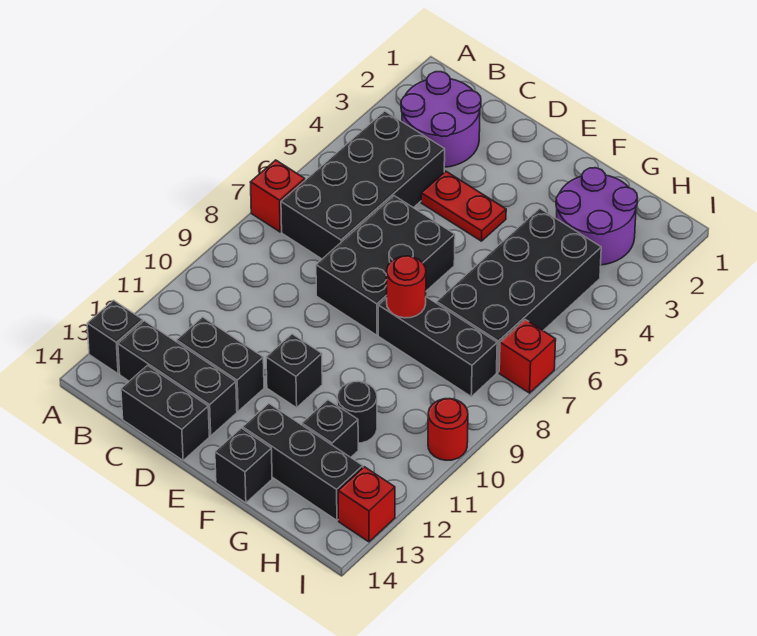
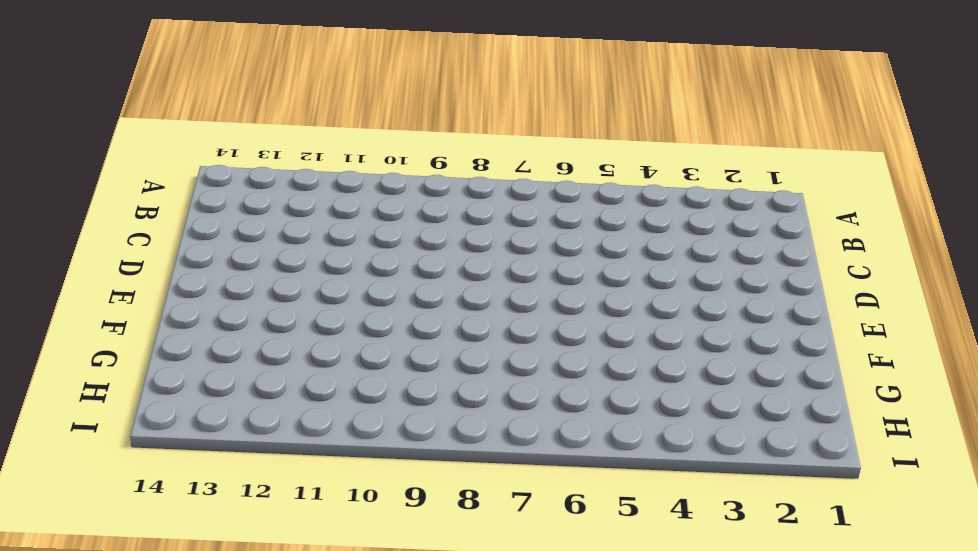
none -> red 1x1 brick [250,160,305,232]
none -> black 1x1 brick [87,300,143,374]
none -> purple 2x2 round brick [401,72,481,167]

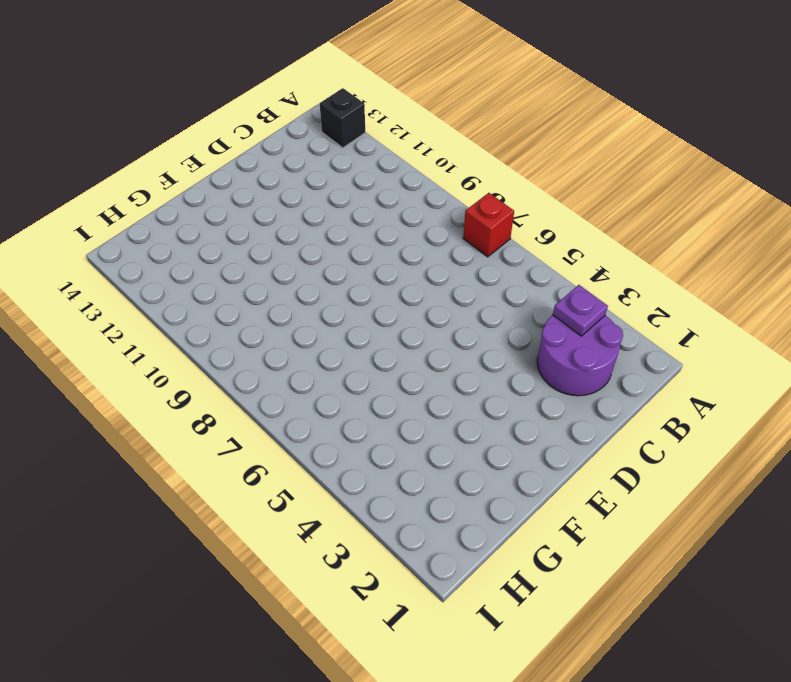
purple 1x1 plate [553,285,608,336] -> none
none -> black 2x4 brick [281,111,445,259]
none -> black 1x3 brick [118,321,237,436]
none -> black 1x2 brick [176,317,264,411]

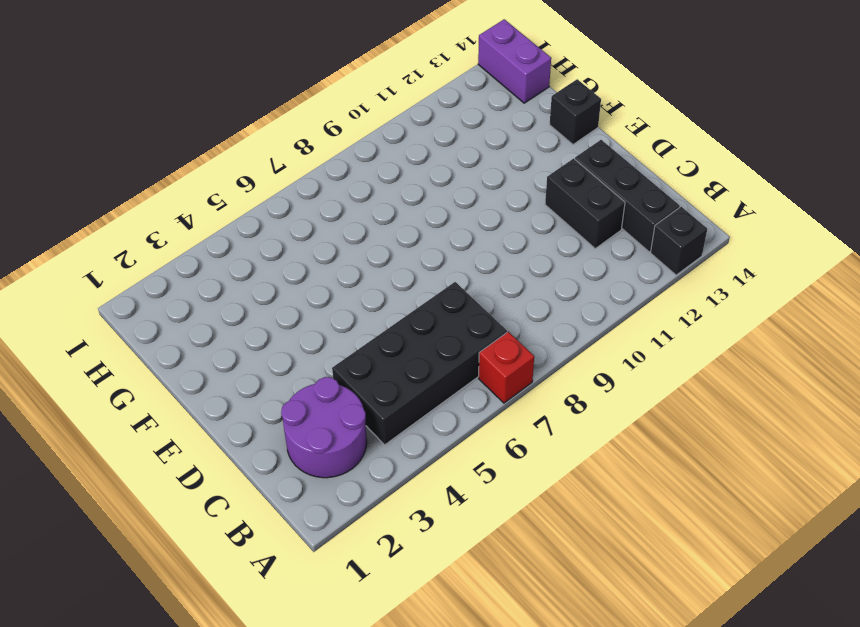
purple 1x2 brick [478,19,551,103] -> none
none -> black 1x2 brick [121,366,209,460]
none -> red 1x2 plate [421,171,506,241]
none -> black 2x3 brick [316,196,455,335]

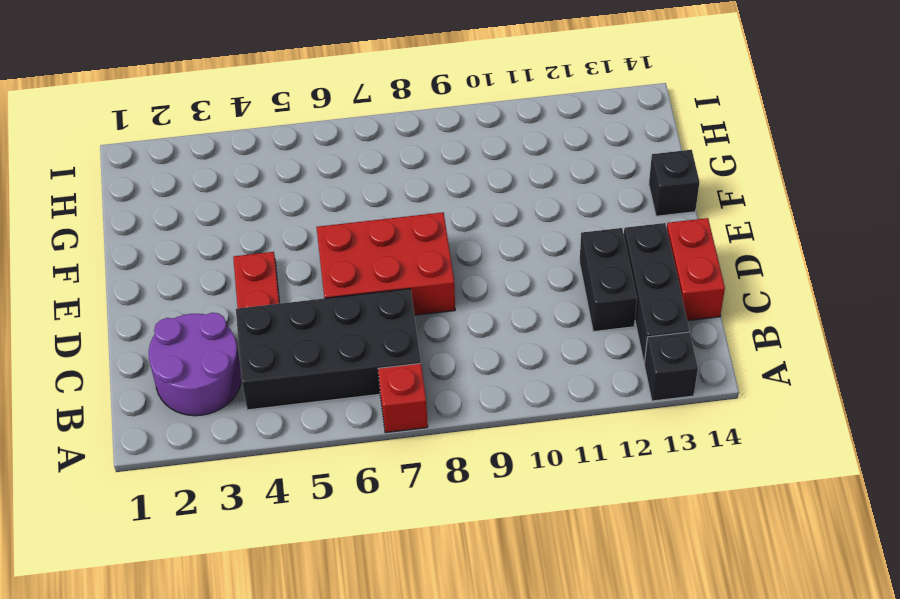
red 1x2 brick [667,218,725,321] -> black 1x2 brick [121,366,209,460]
red 2x3 brick [316,212,455,315] -> black 2x3 brick [316,196,455,335]
none -> black 1x1 brick [266,334,322,408]
none -> black 1x3 brick [378,297,497,397]
none -> black 1x3 brick [243,404,363,520]

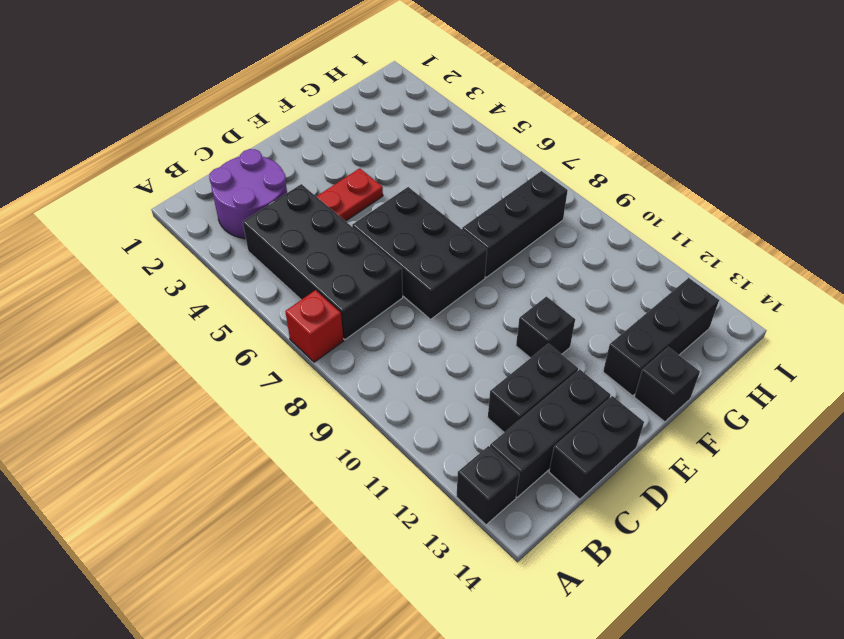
none -> purple 2x2 round brick [556,168,637,265]
none -> black 2x4 brick [437,208,601,372]
none -> black 1x1 round brick [337,381,377,443]

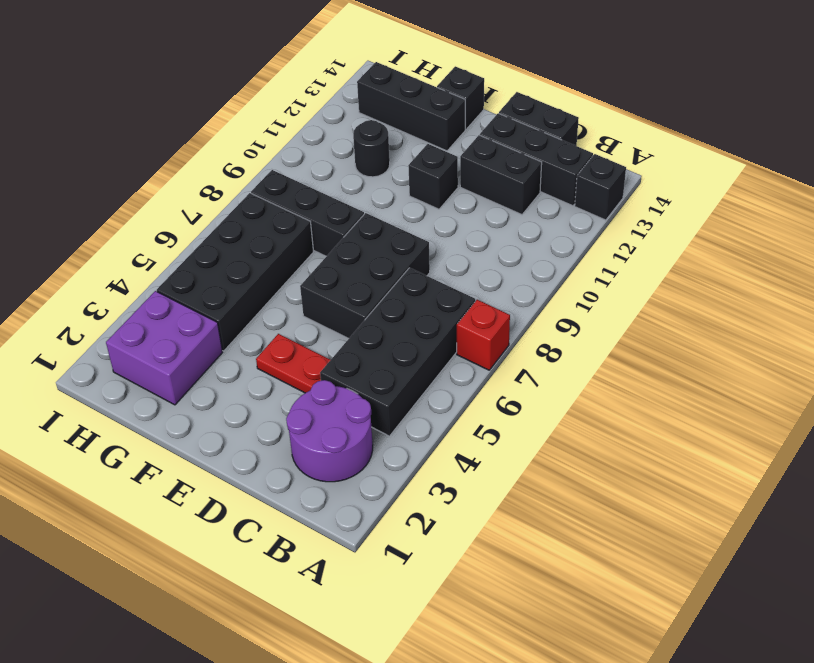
purple 2x2 brick [106,291,223,405] -> purple 2x2 round brick [556,168,637,265]
none -> black 1x1 brick [302,400,358,457]
none -> red 1x1 brick [499,320,556,393]
none -> red 1x1 round brick [428,399,468,460]

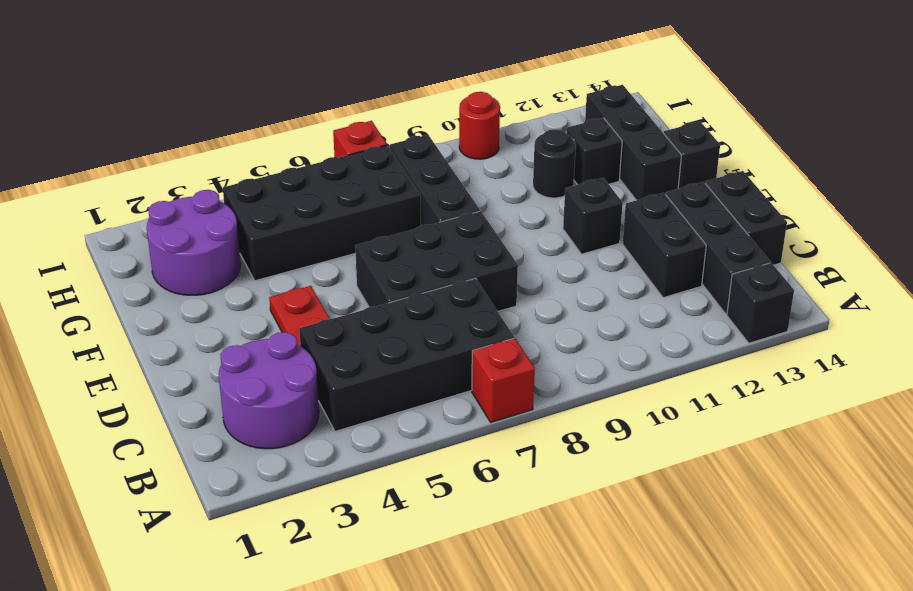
none -> red 1x1 brick [338,467,395,542]
none -> red 1x1 round brick [387,256,426,318]

